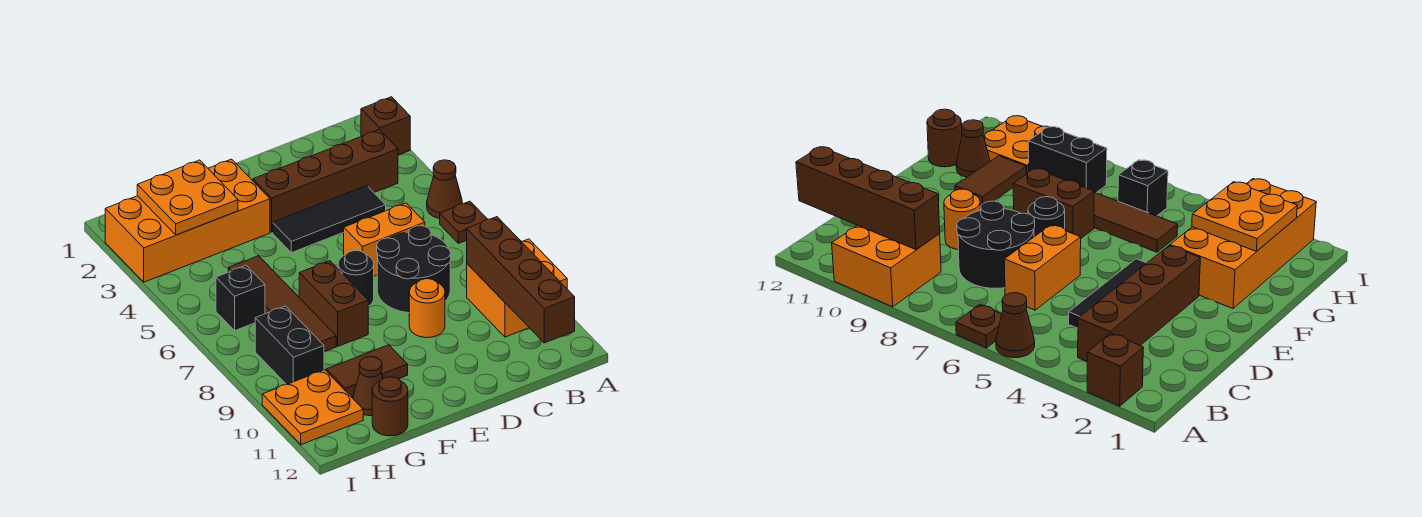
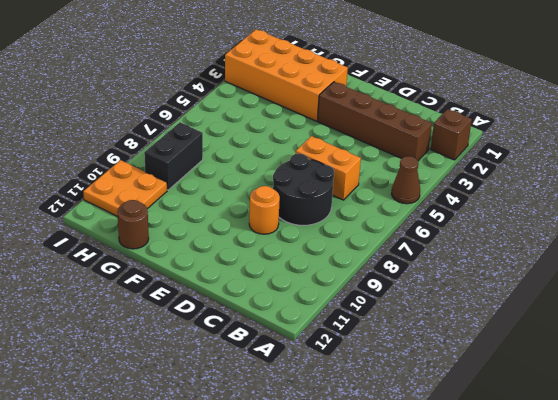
none -> brown 1x1 plate [440,201,488,243]
none -> orange 2x2 brick [467,239,567,337]
none -> black 1x3 tile [273,186,386,253]

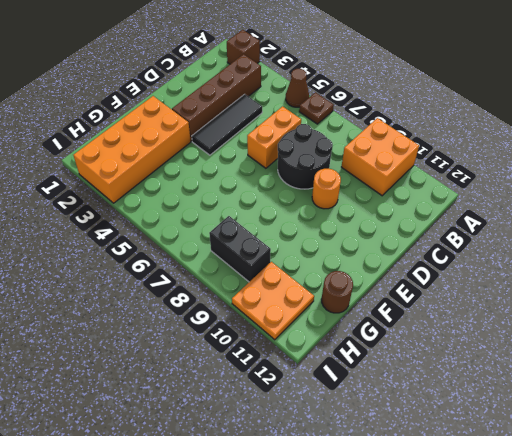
none -> black 1x1 round brick [338,250,374,306]
none -> brown 1x2 brick [299,261,368,346]
none -> brown 1x2 tile [326,345,408,397]

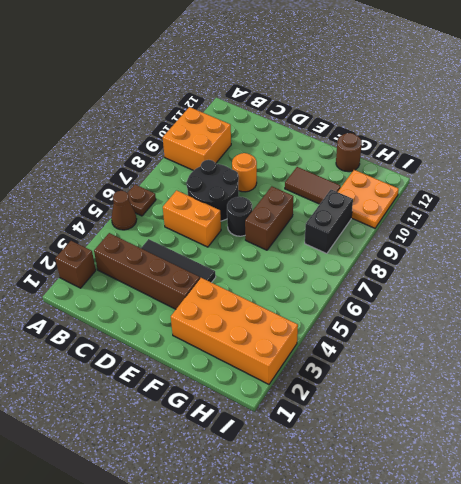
none -> brown 1x4 tile [228,256,336,352]
none -> brown 1x1 cone [353,357,383,416]
none -> black 1x1 brick [216,265,265,331]

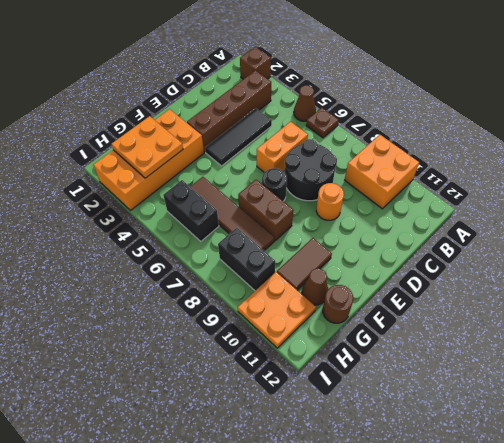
black 1x2 brick [163,180,219,241] -> black 1x1 brick [216,265,265,331]
none -> brown 1x4 brick [467,217,575,343]

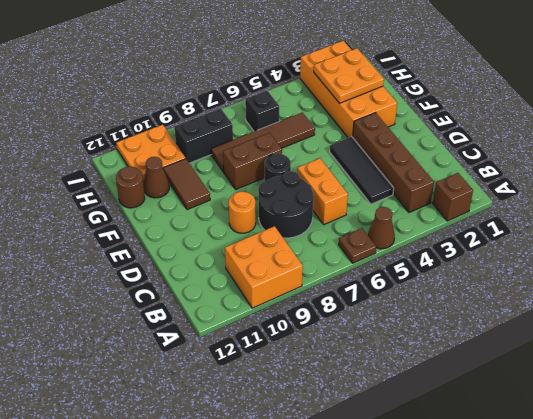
none -> brown 1x4 brick [467,217,575,343]

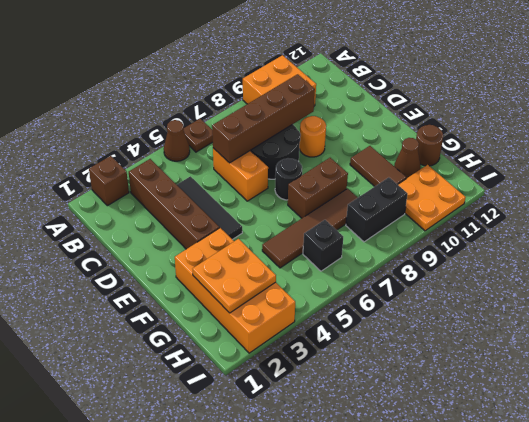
brown 1x4 brick [212,74,315,163] -> brown 1x4 brick moved to [467,217,575,343]

